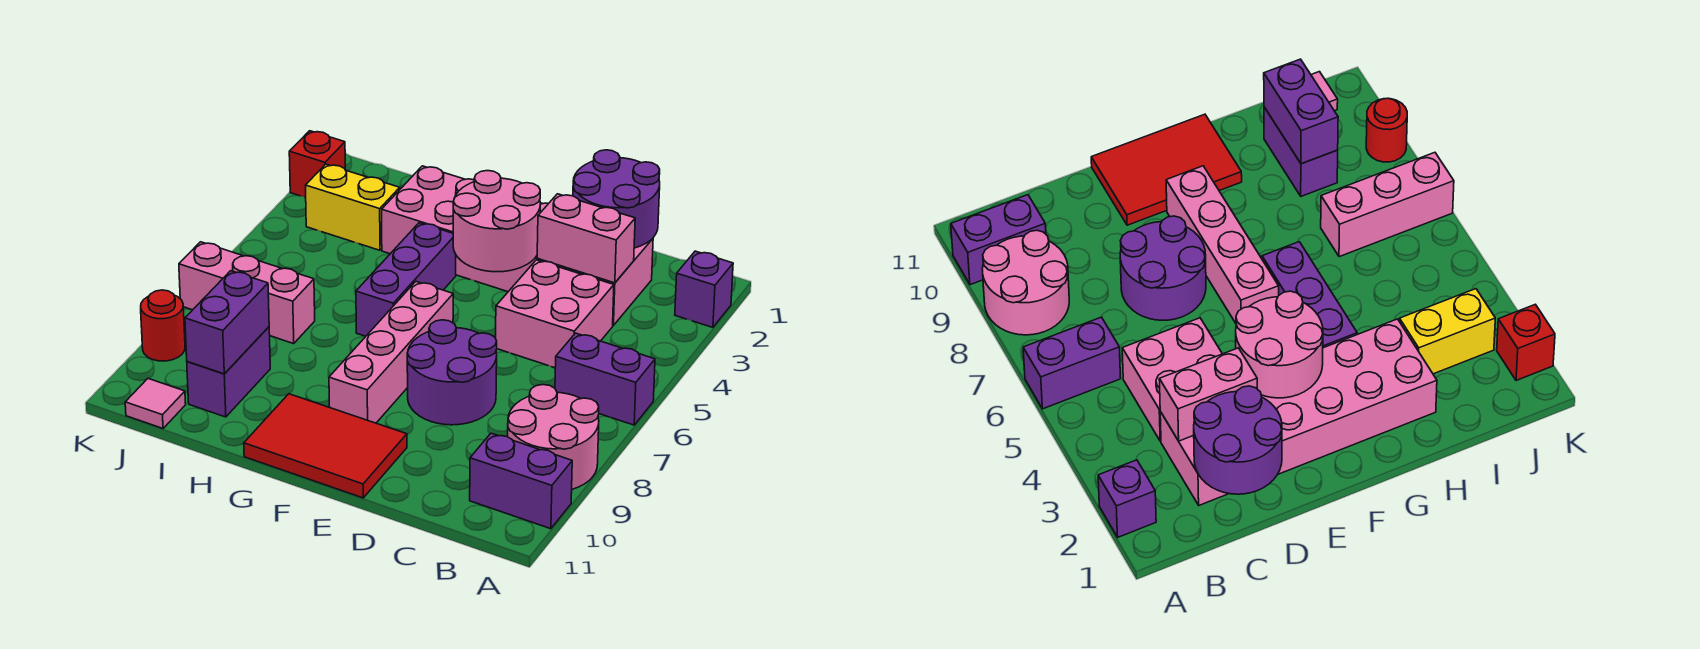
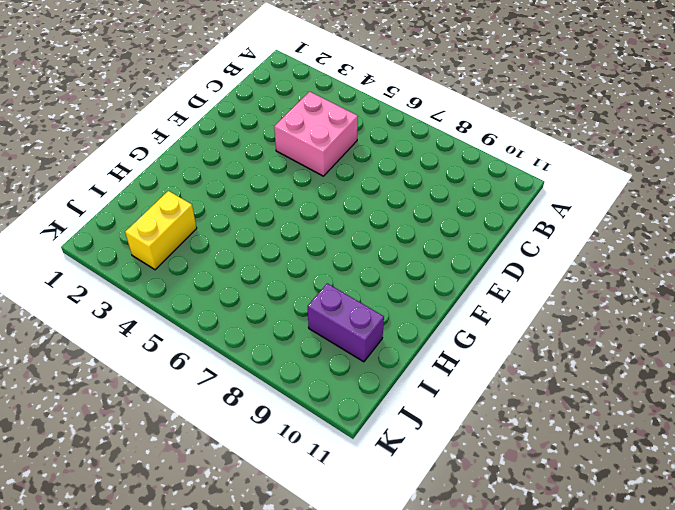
none -> purple 1x1 brick [675,251,733,327]
none -> purple 1x2 brick [555,333,655,425]
none -> pink 2x2 round brick [508,385,599,489]

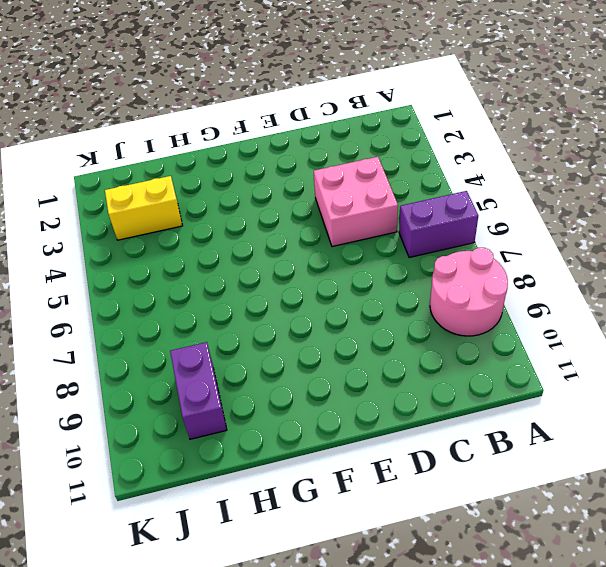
none -> purple 1x1 brick [675,251,733,327]
none -> purple 1x2 brick [470,433,572,529]
none -> pink 2x6 brick [382,166,653,326]

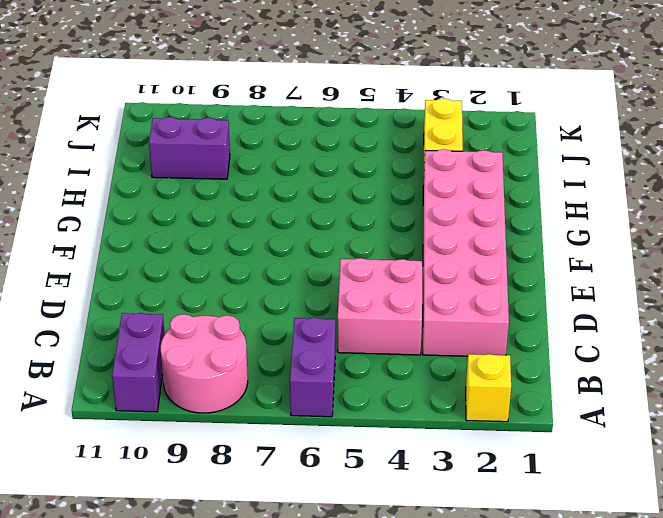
yellow 1x1 brick [466,354,511,422] -> purple 1x1 brick [675,251,733,327]
none -> purple 2x2 round brick [407,320,497,425]
none -> red 2x3 tile [244,394,407,498]
none -> pink 1x4 brick [329,282,453,423]

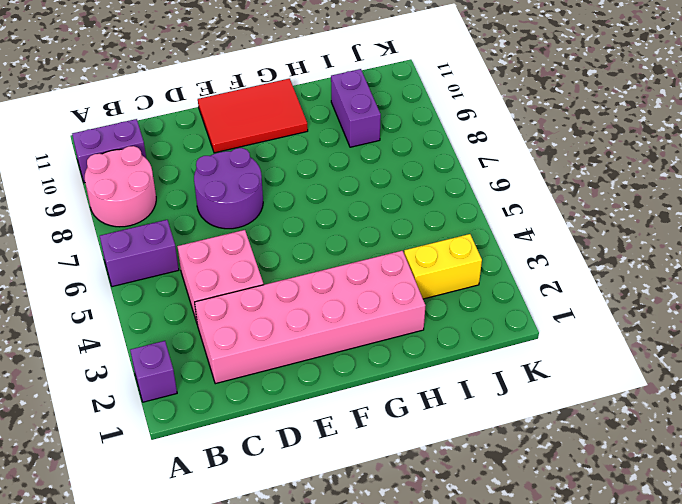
none -> pink 1x4 brick [329,282,453,423]
none -> purple 1x3 brick [356,223,456,336]
none -> pink 1x3 brick [179,242,315,344]

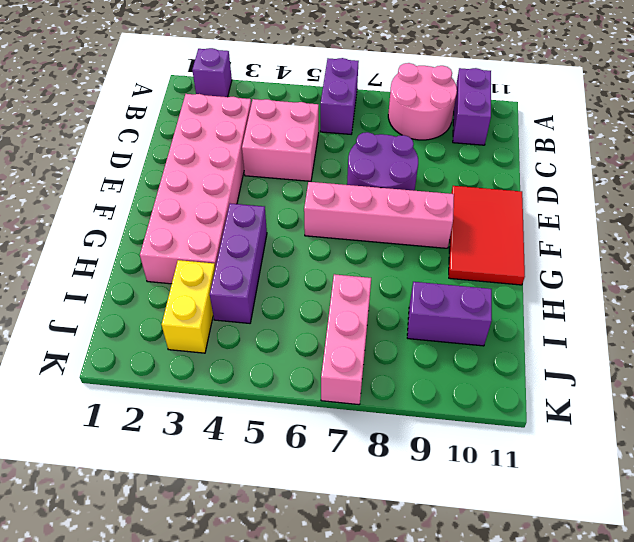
purple 1x3 brick [210,203,267,323] -> purple 1x3 brick turned to [356,223,456,336]
none -> pink 1x1 tile [125,379,186,428]
none -> red 1x1 brick [289,131,345,198]
none -> red 1x1 round brick [141,290,185,361]

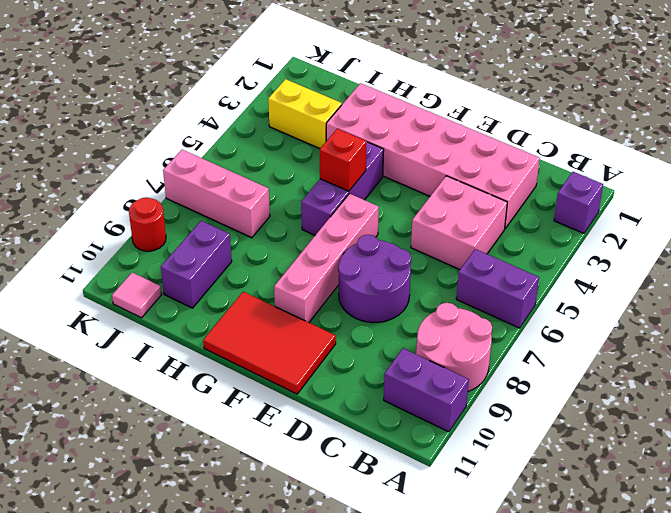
red 1x1 brick [320,129,367,191] -> red 1x1 brick moved to [289,131,345,198]
none -> purple 2x2 round brick [573,150,660,248]
none -> pink 1x2 brick [537,194,635,283]
none -> pink 2x2 round brick [453,171,540,272]

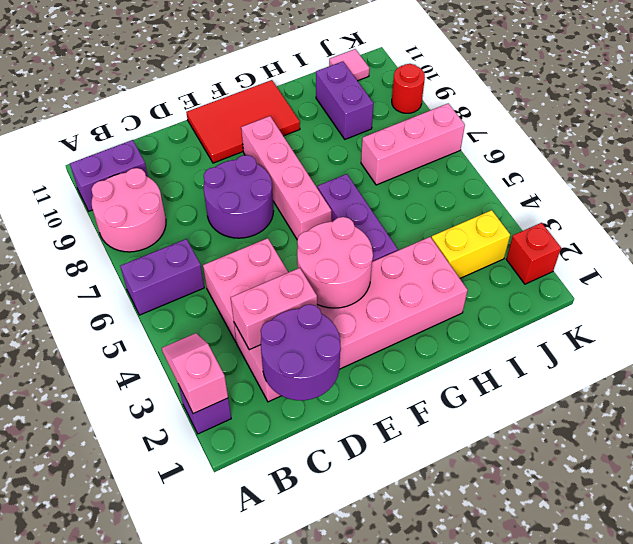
pink 1x2 slope [162,333,228,414] -> none
none -> purple 1x2 brick [185,271,269,374]

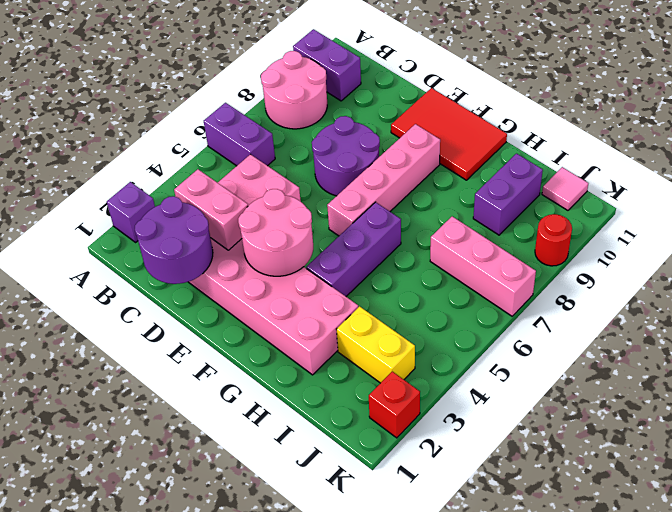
none -> purple 1x2 brick [185,271,269,374]

